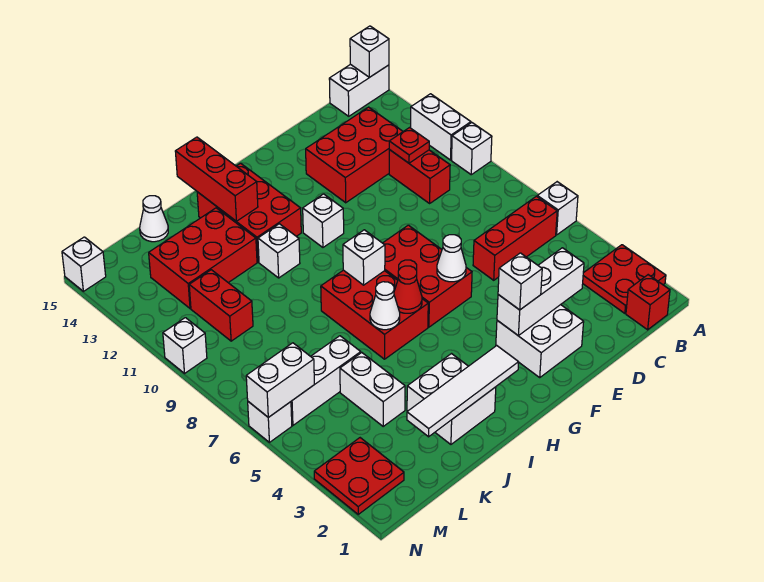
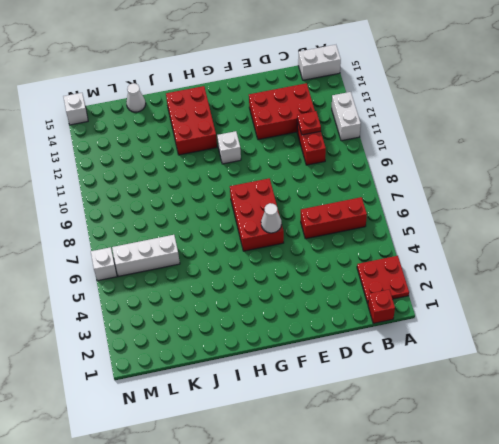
none -> white 1x1 brick [537,182,578,235]
none -> white 1x1 brick [452,123,492,175]
none -> white 2x2 brick [496,305,584,377]
none -> red 2x3 brick [321,270,428,359]

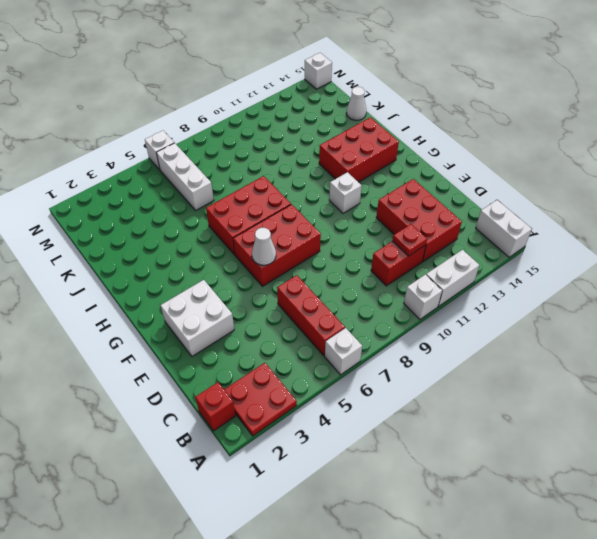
none -> white 2x2 brick [407,354,496,444]
none -> white 1x1 brick [258,224,300,278]
none -> red 2x3 brick [149,208,257,308]
none -> white 1x2 brick [340,353,405,426]

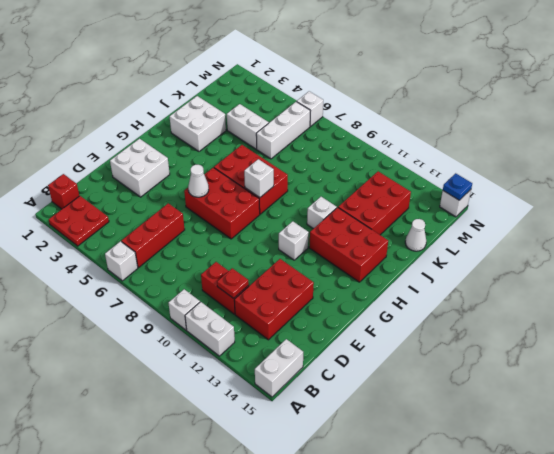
blue 1x1 plate [443,173,472,200] -> none
none -> red 1x2 brick [189,270,253,341]
none -> red 2x2 plate [314,438,404,514]
none -> white 1x1 brick [163,318,207,373]
none -> white 1x1 brick [350,26,389,77]

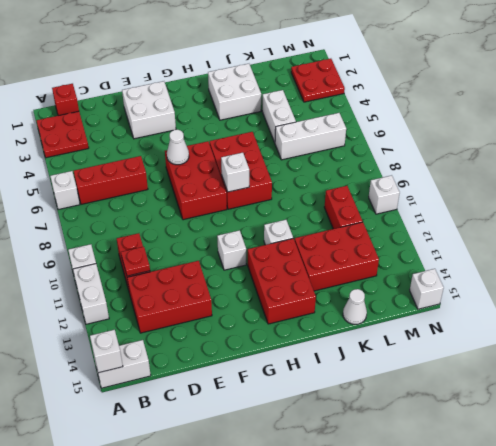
none -> white 1x1 brick [248,402,292,442]
none -> white 1x3 brick [497,248,584,335]
none -> white 1x4 tile [407,346,519,437]
none -> red 1x1 cone [394,266,422,313]

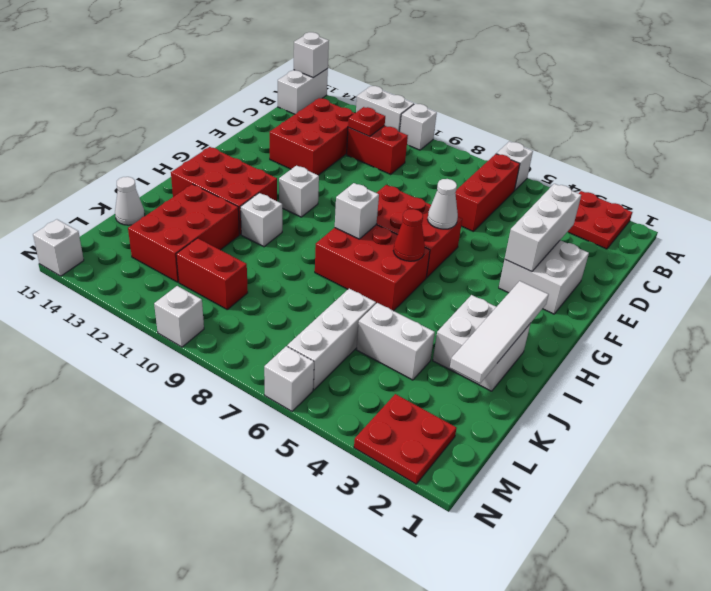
none -> red 1x1 brick [626,275,670,330]
none -> white 1x1 cone [370,282,400,330]
none -> red 1x3 brick [175,137,258,221]
none -> white 1x2 brick [246,343,314,417]

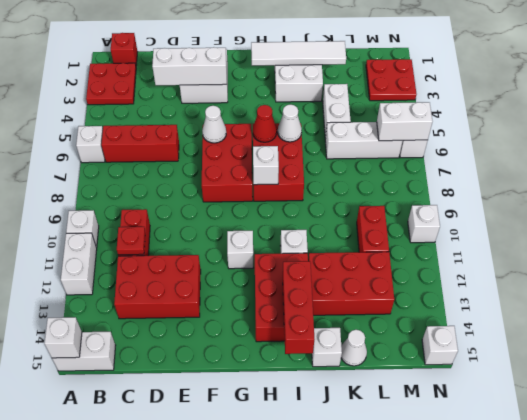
white 1x1 brick [312,328,342,367] -> white 1x1 brick moved to [498,253,542,310]

